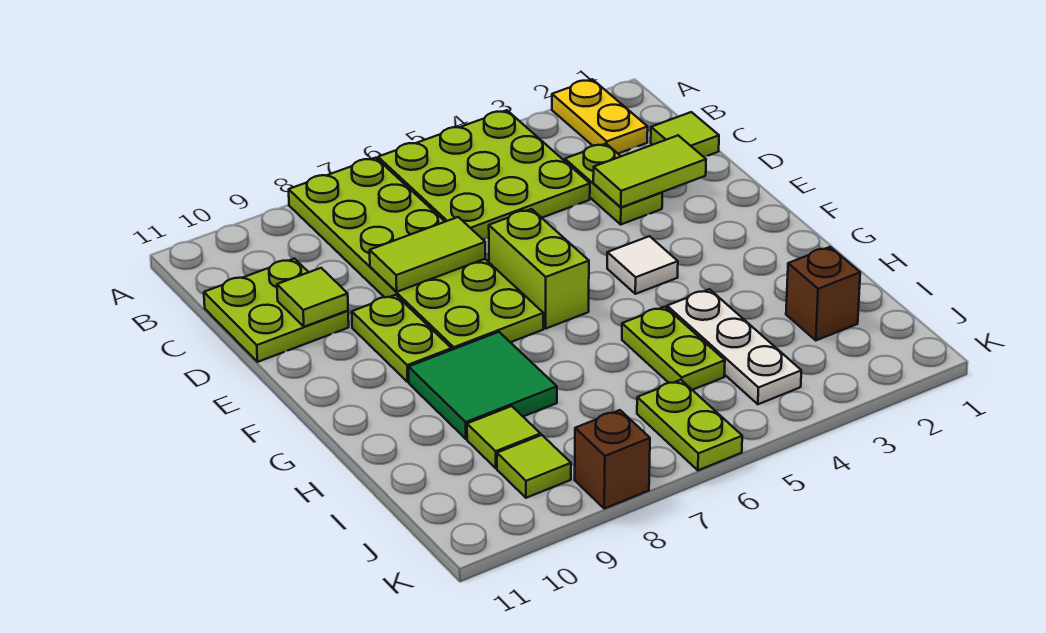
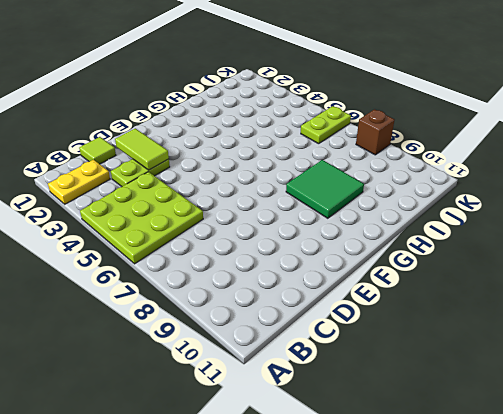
none -> lime 2x6 plate [289,158,543,350]
none -> lime 2x2 plate [204,259,349,362]
none -> lime 1x2 brick [489,209,589,329]

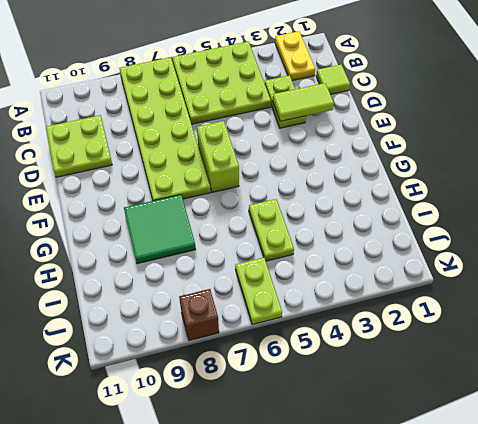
none -> lime 1x2 plate [352,295,452,382]
none -> white 1x1 tile [607,236,678,294]
none -> white 1x3 plate [667,289,801,404]

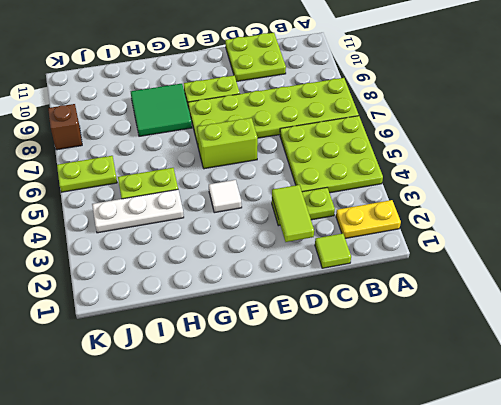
none -> brown 1x1 brick [786,247,860,340]
none -> lime 1x1 tile [467,406,541,468]
none -> lime 1x1 tile [497,435,571,498]

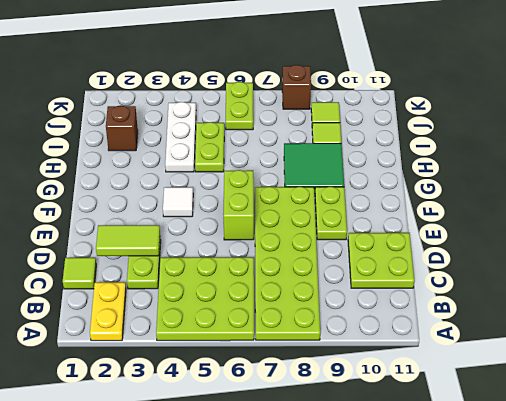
none -> lime 1x2 tile [370,217,485,292]
none -> lime 1x1 tile [277,268,348,327]

